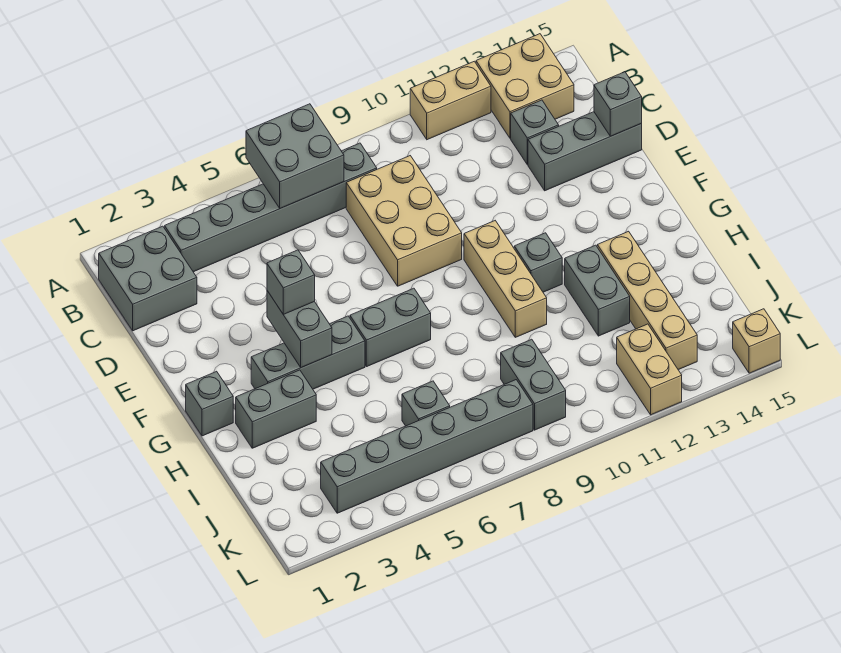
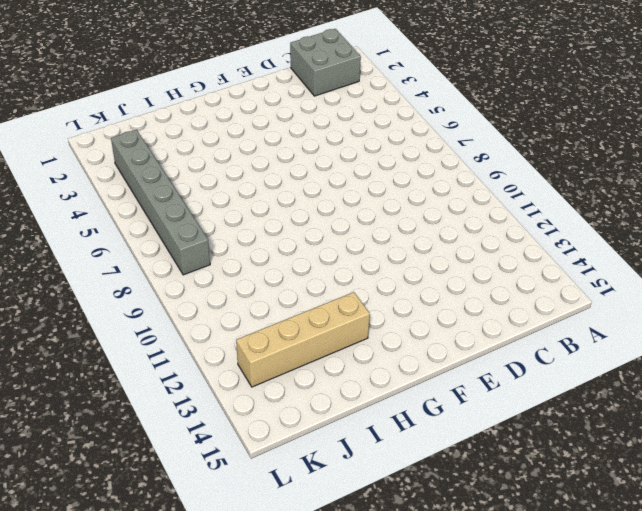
none -> tan 1x2 brick [410,61,491,140]
none -> tan 2x2 brick [476,34,574,138]
none -> grey 1x6 brick [165,143,377,272]

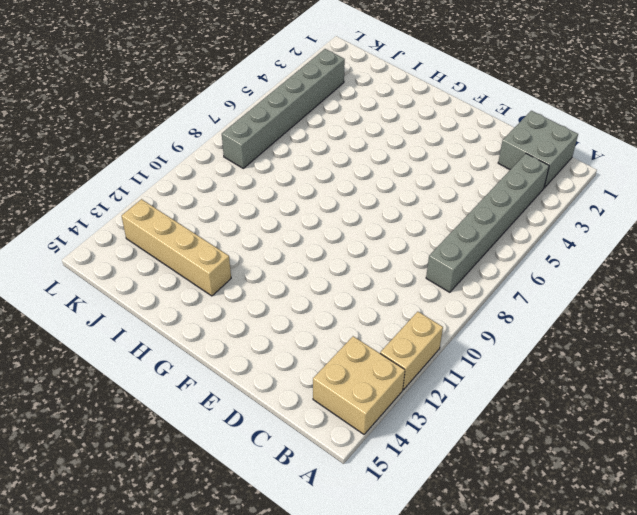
none -> tan 2x3 brick [346,156,462,286]
none -> grey 1x1 brick [511,100,559,164]
none -> grey 1x3 brick [528,112,642,191]

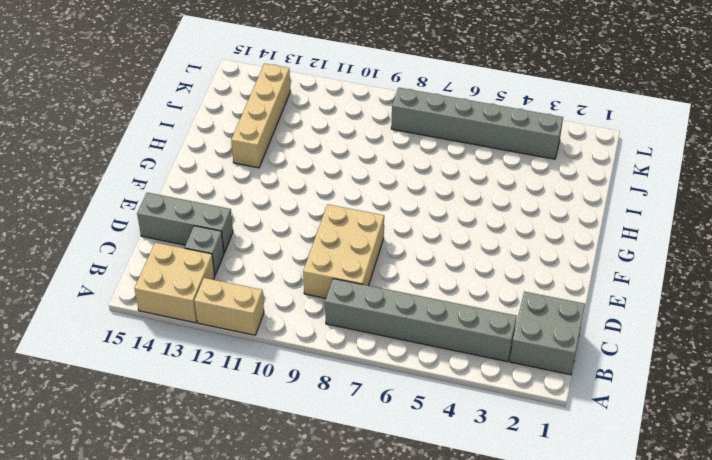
none -> tan 1x3 brick [464,221,547,337]
none -> grey 1x1 brick [186,371,233,436]
none -> grey 1x3 brick [251,316,365,389]

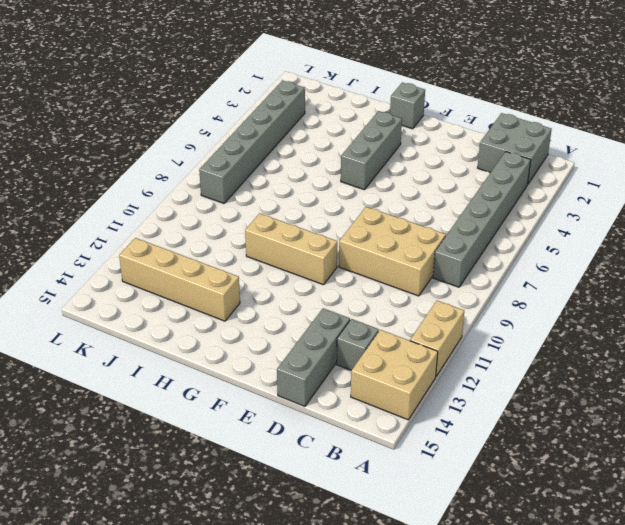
none -> grey 1x2 brick [350,288,431,367]
none -> grey 1x1 brick [514,233,562,292]
none -> grey 1x2 brick [236,370,316,448]

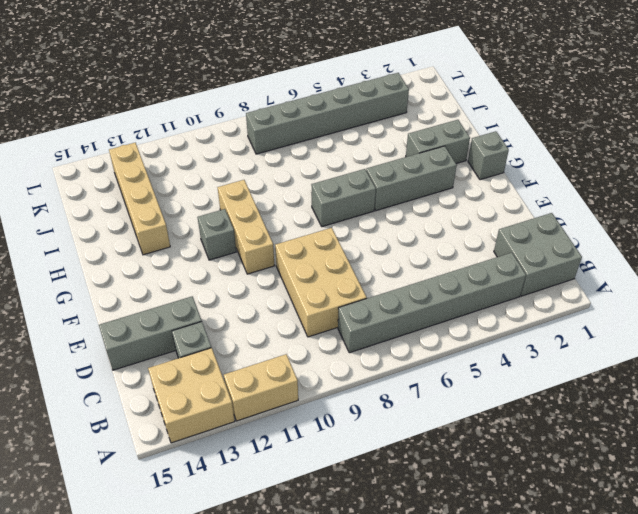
none -> grey 1x2 brick [565,245,630,336]
none -> grey 1x1 brick [402,381,450,426]
none -> grey 1x2 brick [501,339,566,430]

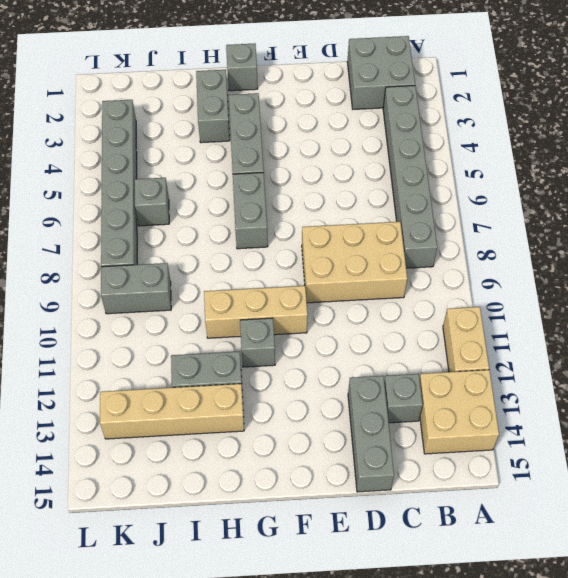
none -> tan 1x2 brick [617,324,682,415]
none -> tan 1x1 brick [733,309,780,373]
none -> grey 2x2 brick [246,104,344,208]

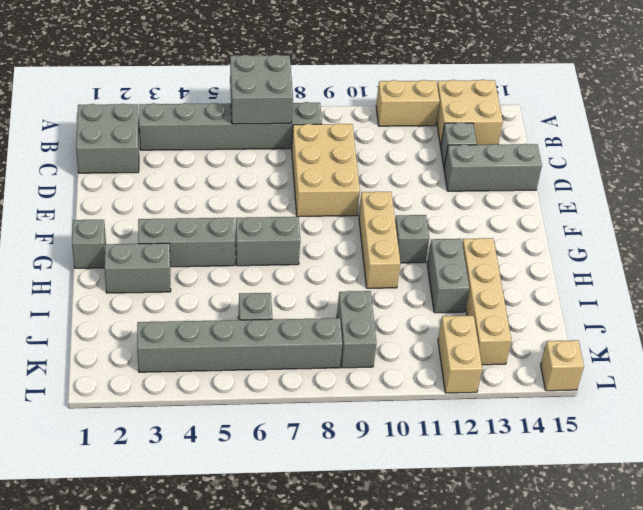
none -> grey 1x1 brick [594,72,642,136]
none -> grey 1x2 brick [267,291,332,367]
none -> grey 1x1 brick [267,250,315,314]

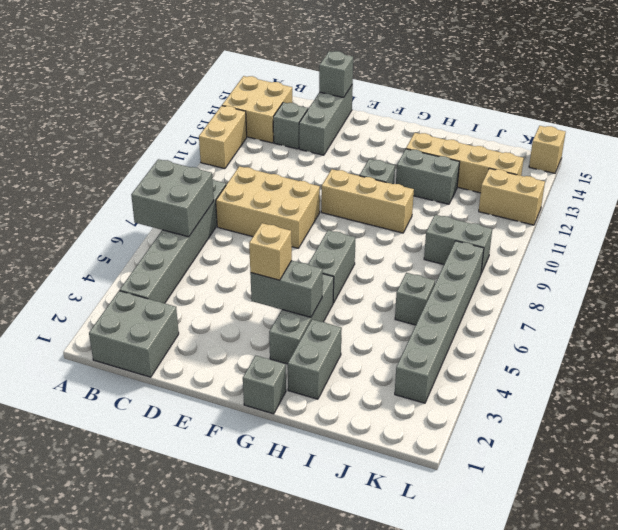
tan 1x1 brick [249,223,292,280] -> grey 1x1 brick [267,250,315,314]

